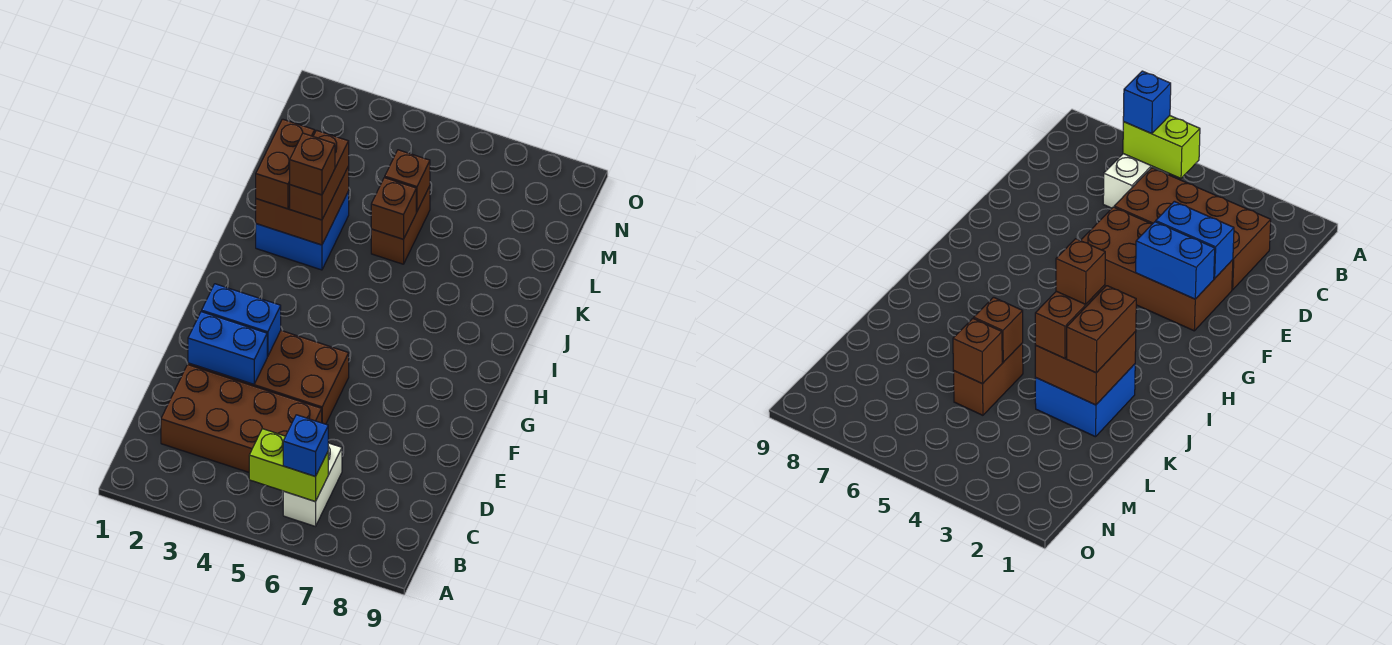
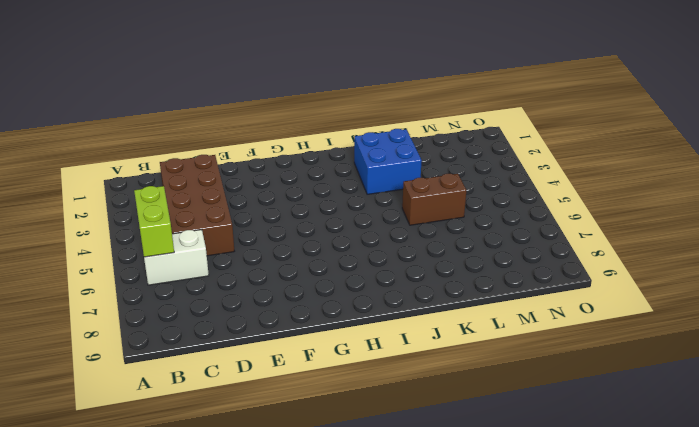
none -> brown 2x4 brick [188,331,349,424]
none -> blue 1x2 brick [188,312,267,384]
none -> blue 1x2 brick [202,284,281,357]

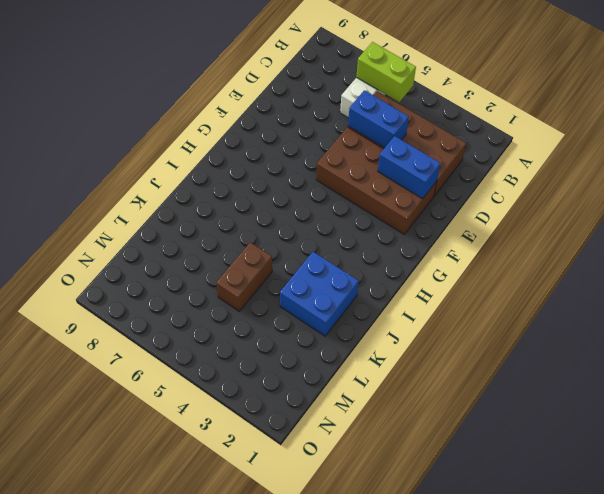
blue 1x2 brick [348,90,409,148] -> blue 1x2 brick moved to [202,284,281,357]
none -> brown 2x2 brick [256,166,349,245]
none -> brown 1x1 brick [371,178,416,239]
none -> brown 1x1 brick [385,150,430,211]

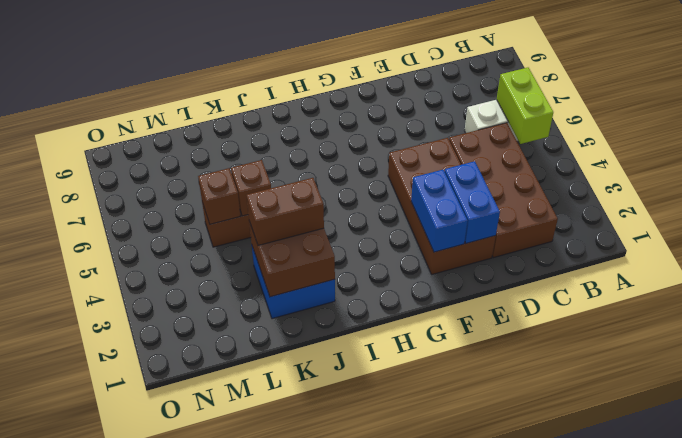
none -> blue 1x1 brick [283,415,328,477]
none -> brown 1x2 brick [256,119,315,209]
none -> brown 1x1 brick [290,133,335,195]

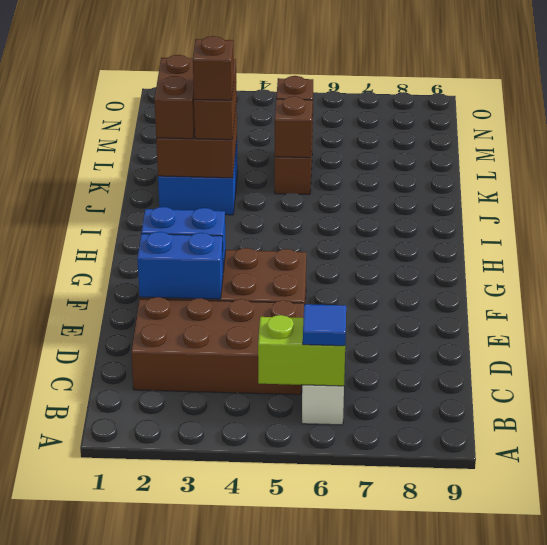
blue 1x1 tile [303,304,346,346] -> blue 1x1 brick [283,415,328,477]

